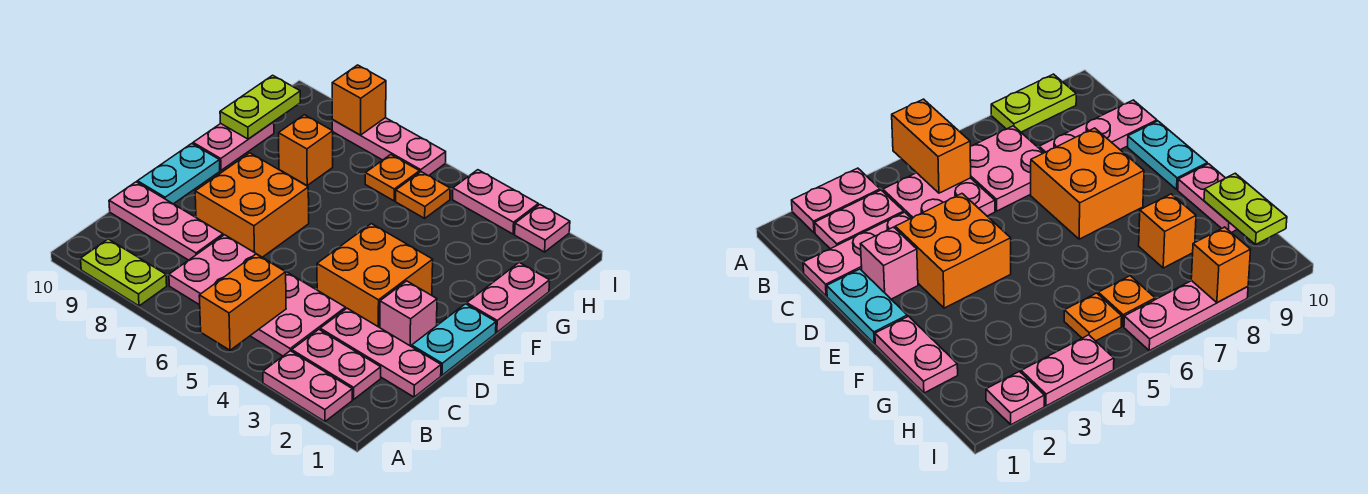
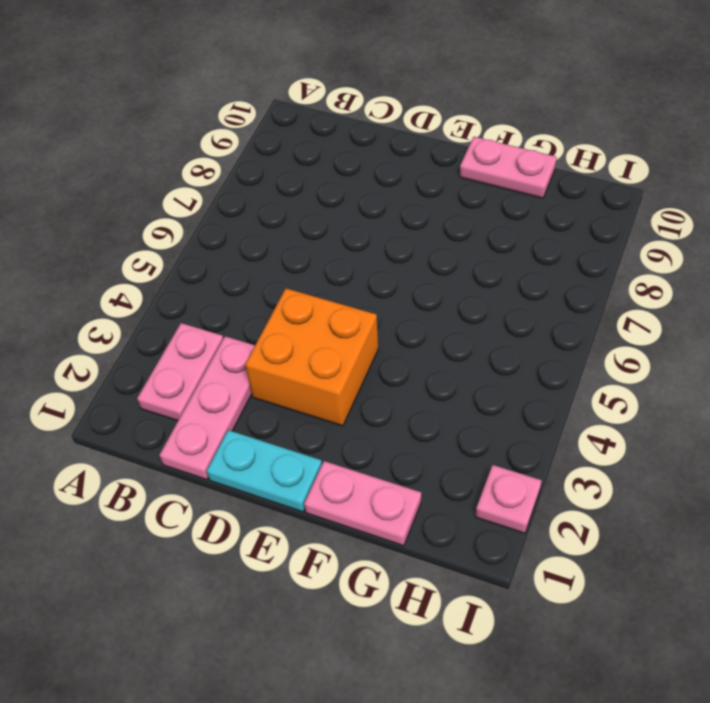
none -> pink 1x2 plate [263,351,352,422]
none -> lime 1x2 plate [81,239,167,306]
none -> pink 2x2 plate [250,271,346,356]

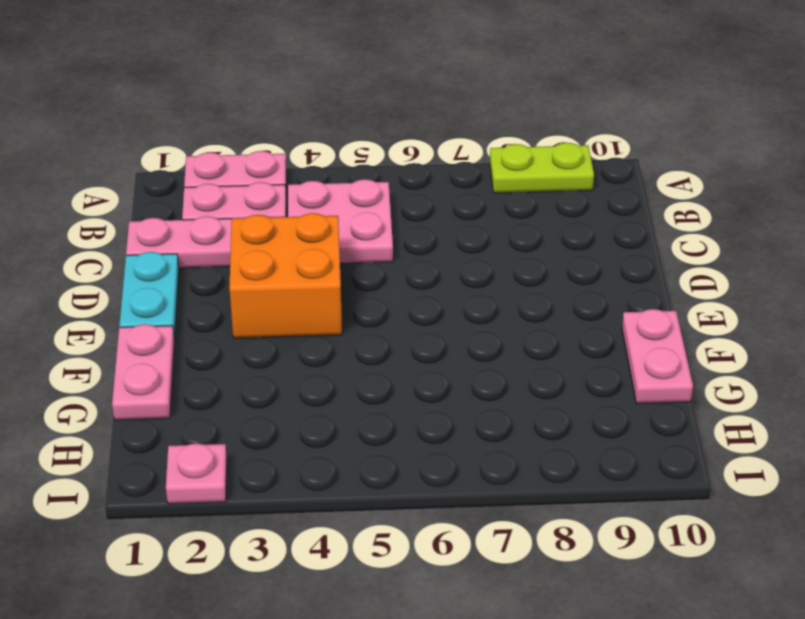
none -> pink 2x2 plate [169,235,266,305]
none -> pink 1x3 plate [109,182,223,260]
none -> pink 1x1 brick [380,281,437,347]

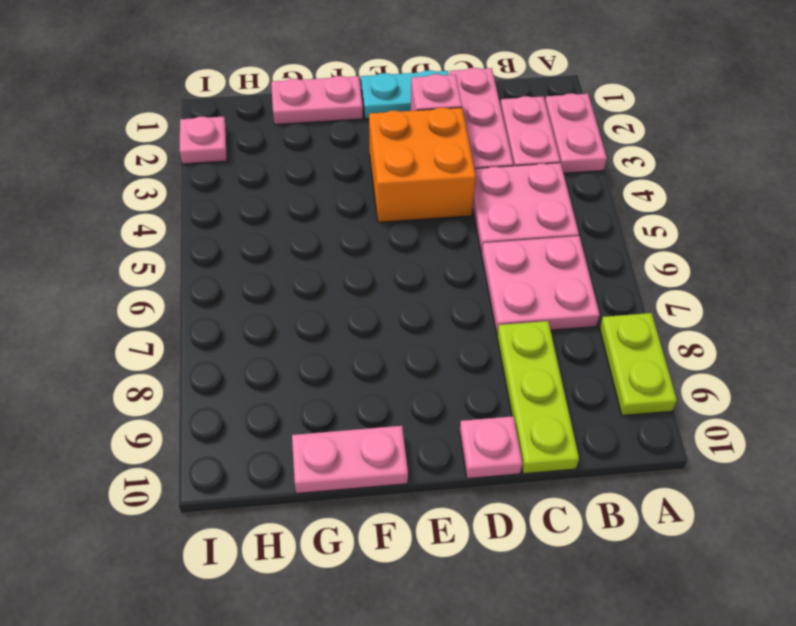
lime 1x3 plate [497,321,579,474] -> pink 1x3 plate [109,182,223,260]
pink 1x1 plate [460,416,523,479] -> cyan 1x2 plate [137,144,220,204]
none -> orange 2x2 brick [195,153,309,257]
none -> orange 1x1 brick [279,115,333,185]
none -> orange 1x1 plate [396,172,450,218]

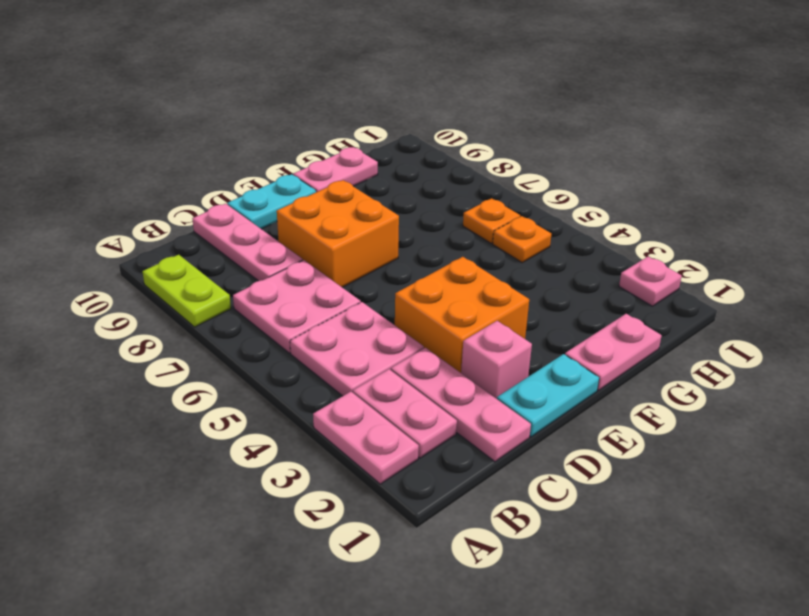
none -> orange 1x1 brick [279,115,333,185]
none -> pink 1x2 plate [453,170,538,234]
none -> pink 1x3 plate [332,118,446,176]

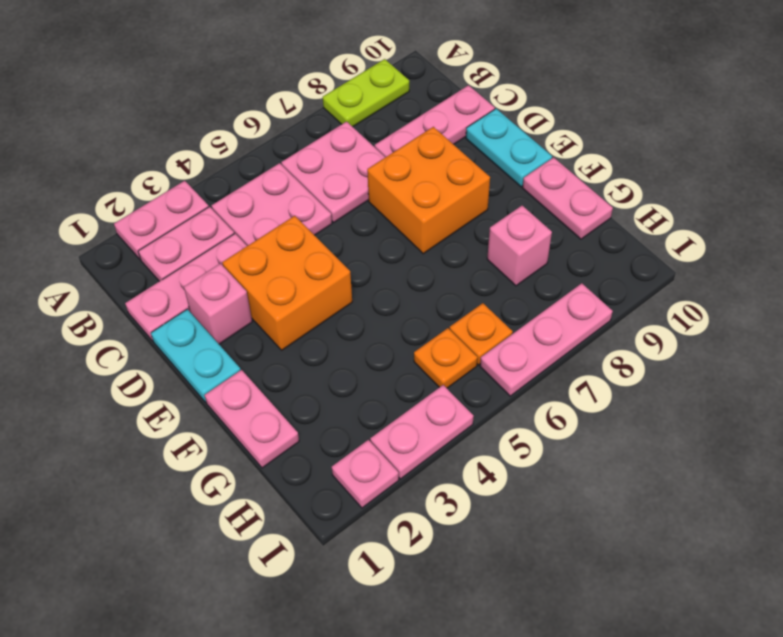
pink 1x1 brick [487,206,552,286] -> orange 1x1 brick [279,115,333,185]
none -> orange 1x2 brick [199,254,286,350]
none -> lime 1x2 plate [220,75,300,139]
none -> orange 1x1 brick [332,65,386,135]

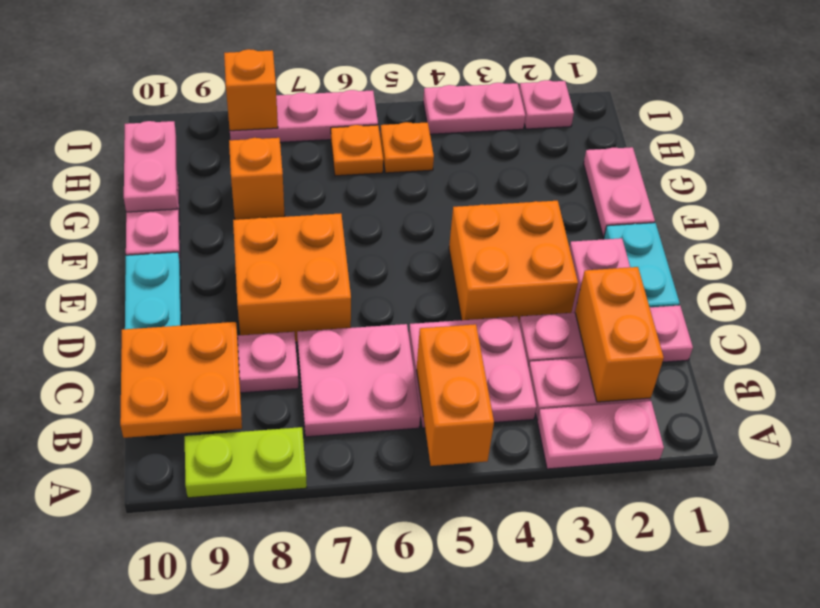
orange 1x2 brick [575,267,664,402] -> none
orange 2x2 plate [120,322,242,438] -> none
pink 1x2 plate [124,121,177,212] -> lime 1x2 plate [220,75,300,139]

